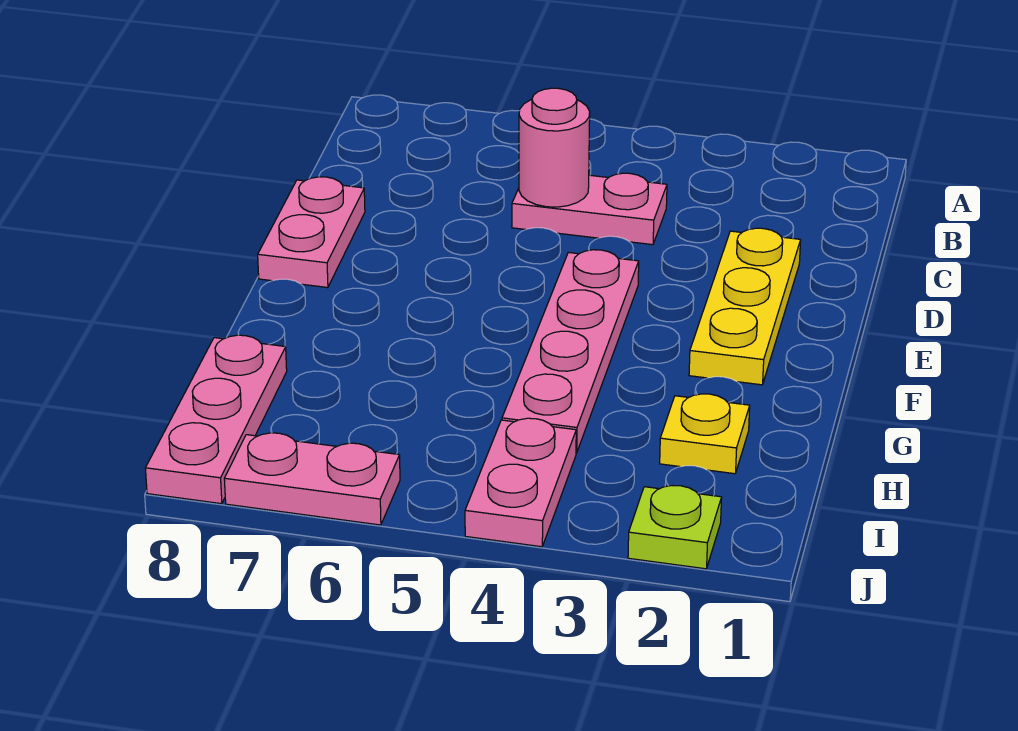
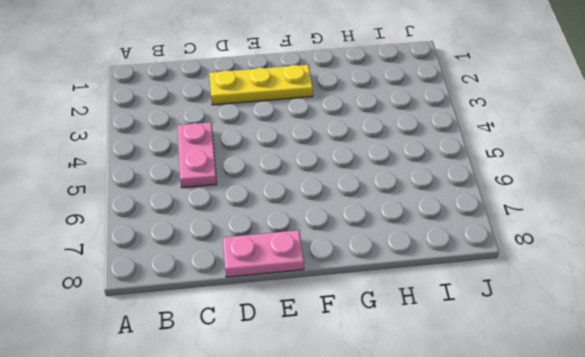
none -> pink 1x4 plate [502,250,639,453]
none -> yellow 1x1 plate [660,394,750,474]

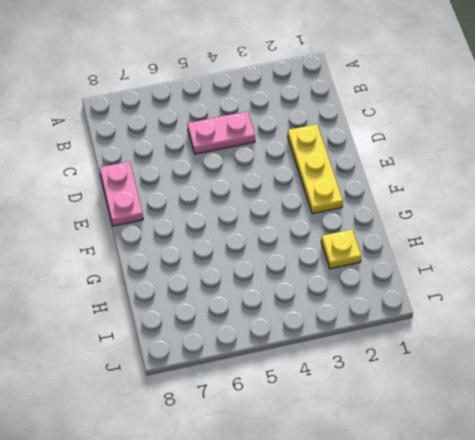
none -> pink 1x4 plate [502,250,639,453]
none -> pink 1x3 plate [145,335,287,504]

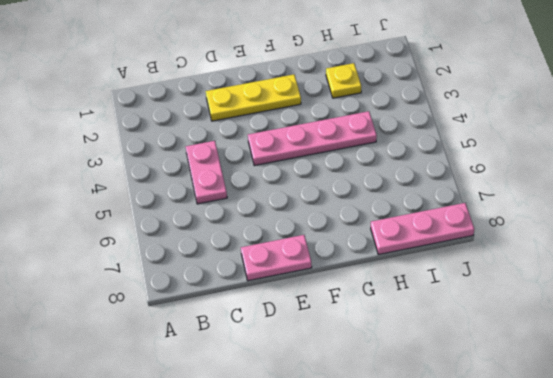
none -> pink 1x2 plate [465,418,576,547]
none -> lime 1x1 plate [628,486,722,569]

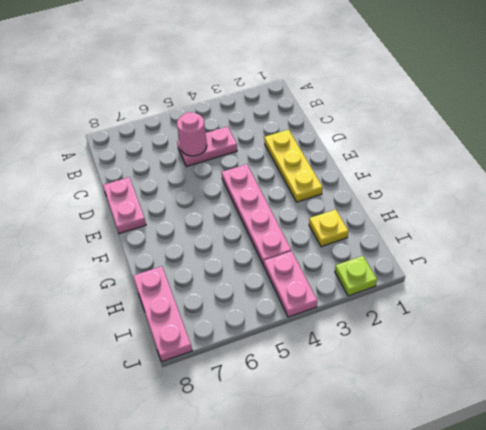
none -> pink 1x2 plate [224,433,400,525]

